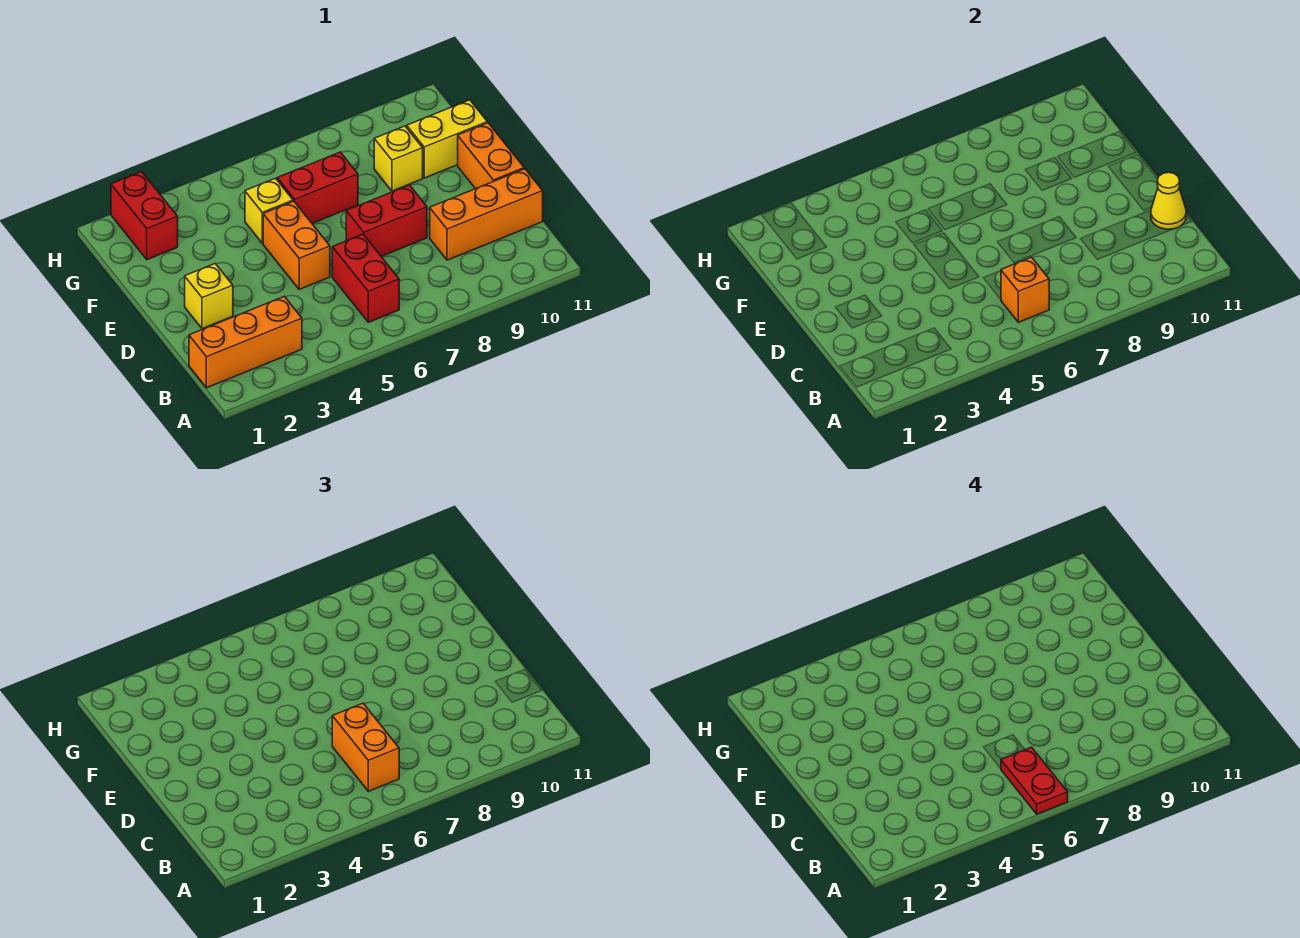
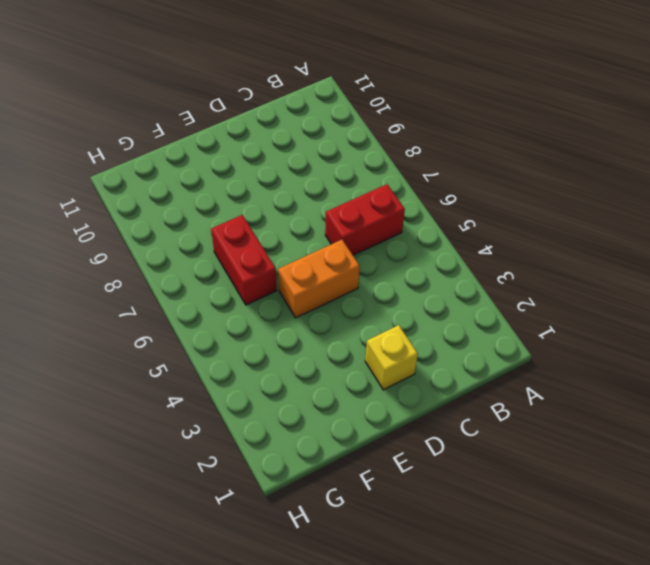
none -> orange 1x3 brick [189,296,302,388]
none -> orange 1x3 brick [430,169,543,260]
none -> red 1x2 brick [346,185,427,256]

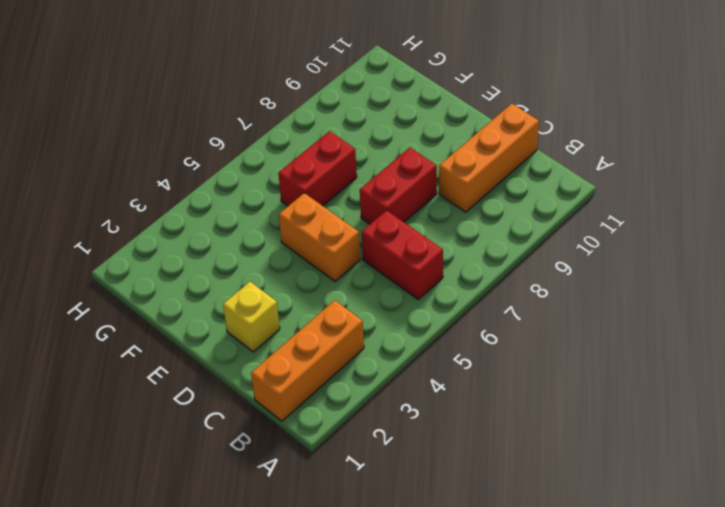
none -> orange 1x2 brick [458,123,524,189]
none -> yellow 1x1 brick [245,178,293,243]
none -> yellow 1x1 brick [374,126,423,191]

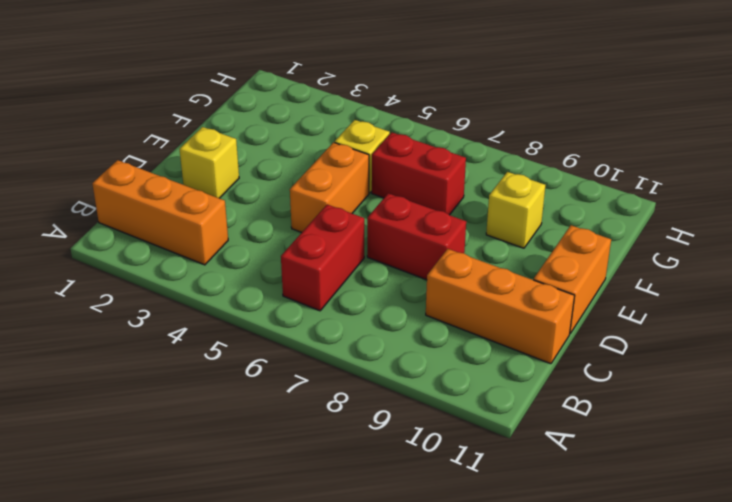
none -> yellow 1x2 brick [407,100,487,178]
none -> red 1x2 brick [111,172,178,260]
none -> orange 1x1 brick [1001,257,1049,322]

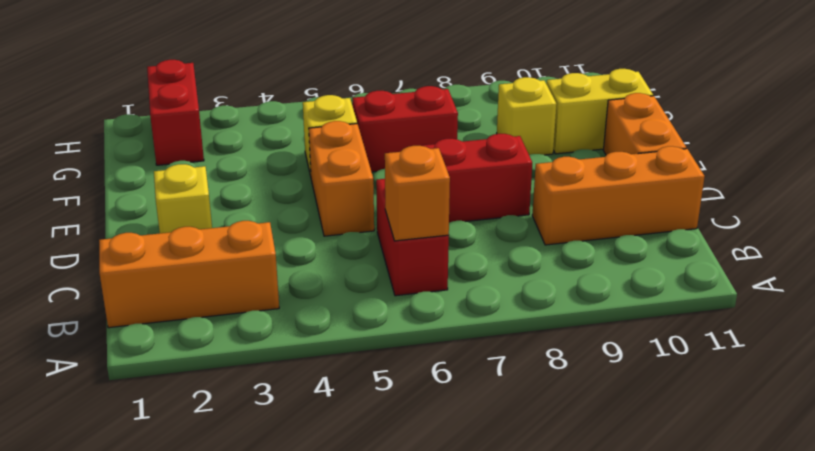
none -> yellow 1x1 cone [1151,172,1186,229]
none -> orange 1x2 brick [332,703,399,791]
none -> red 1x2 plate [1001,747,1068,814]

